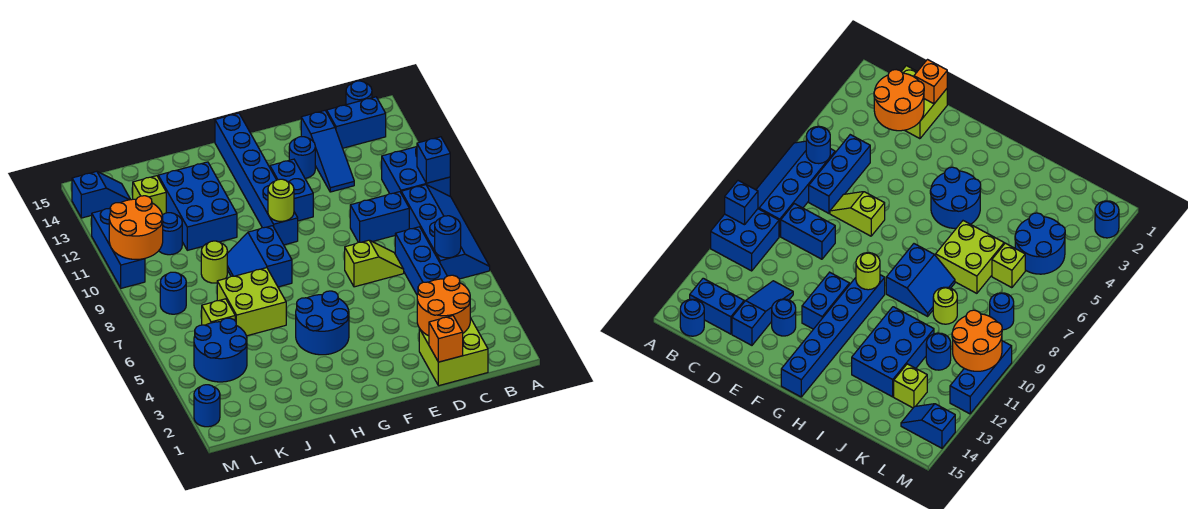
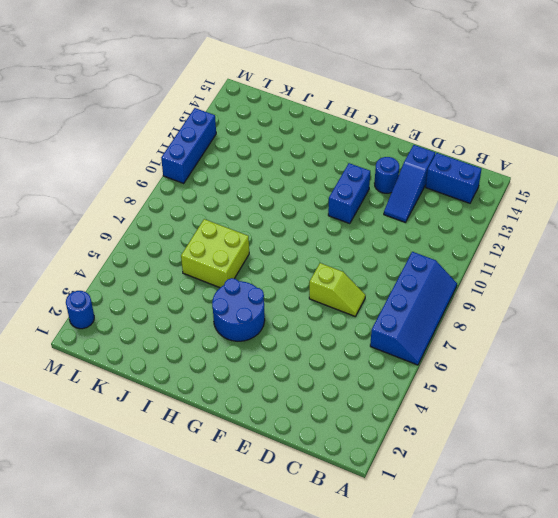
none -> blue 2x2 brick [382,147,450,196]
none -> blue 1x1 round brick [346,81,372,105]
none -> lime 2x2 brick [419,318,488,386]
none -> blue 1x3 brick [395,227,447,295]

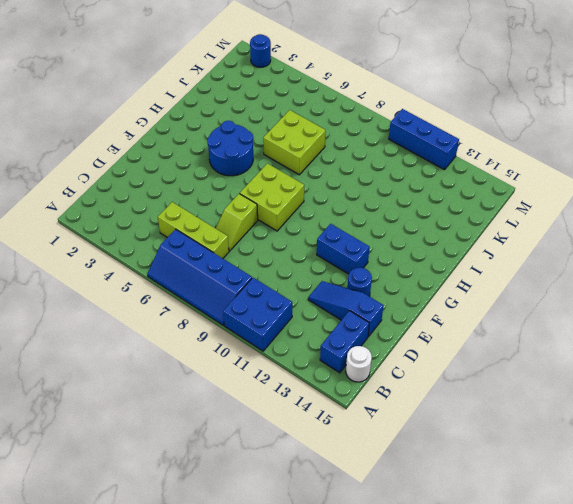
white 1x1 round brick [346,346,372,382] -> blue 1x1 round brick [346,81,372,105]
lime 1x3 brick [158,202,229,258] -> blue 1x3 brick [395,227,447,295]
lime 2x2 brick [240,164,304,231] -> lime 2x2 brick moved to [419,318,488,386]
none -> blue 1x2 brick [350,192,409,242]
none -> blue 1x6 brick [215,113,298,245]
none -> blue 2x2 slope [227,226,292,287]
none -> blue 2x3 brick [158,162,237,250]

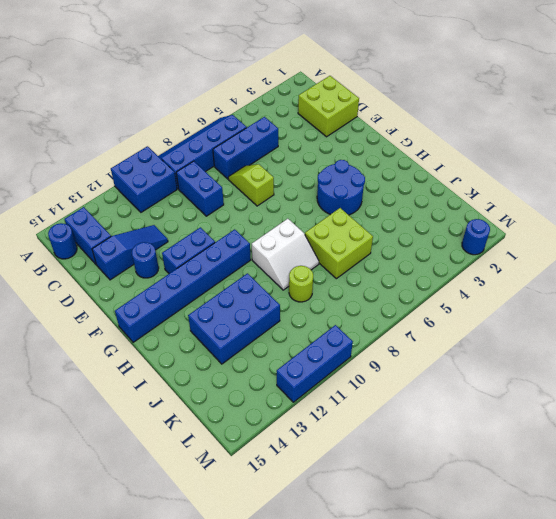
white 2x2 slope [252,219,319,290] -> blue 2x2 slope [227,226,292,287]
none -> blue 2x2 round brick [194,318,247,382]
none -> lime 1x1 brick [202,299,235,325]
none -> blue 1x1 round brick [159,213,182,255]
none -> lime 1x1 brick [133,176,166,215]

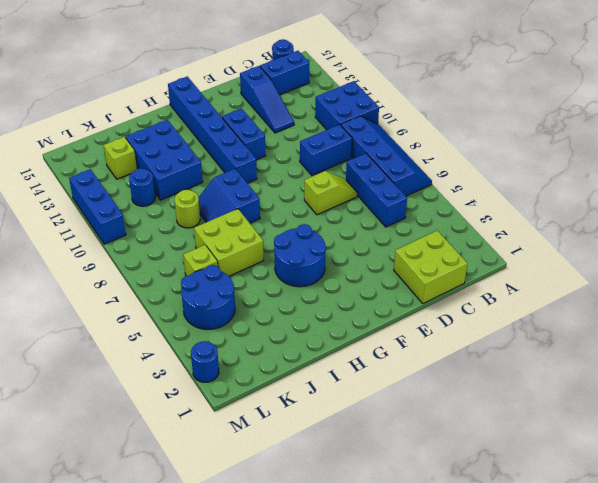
none -> blue 1x1 round brick [289,137,315,178]
none -> blue 1x1 round brick [160,272,186,314]
none -> blue 1x2 slope [72,171,131,218]
none -> blue 1x1 brick [417,137,450,183]

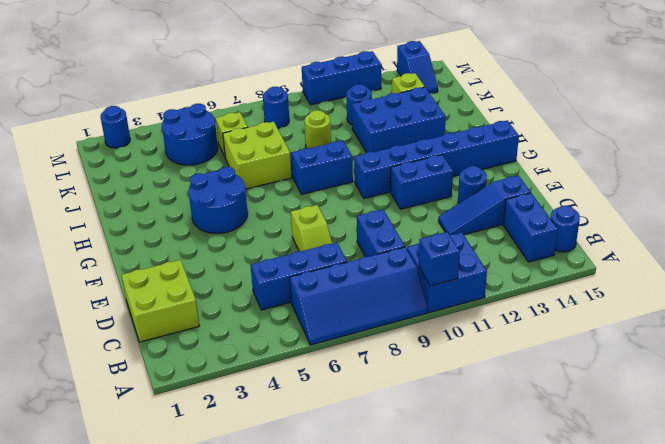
none -> blue 1x1 round brick [435,216,461,258]
none -> orange 2x2 round brick [417,275,470,336]
none -> orange 1x1 brick [429,316,463,362]
none -> lime 1x1 round brick [268,179,294,221]

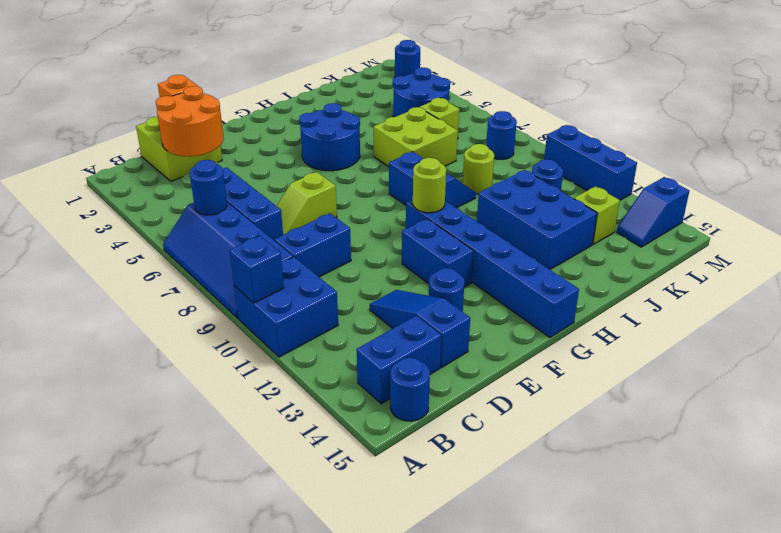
none -> orange 2x2 round brick [109,196,163,259]

